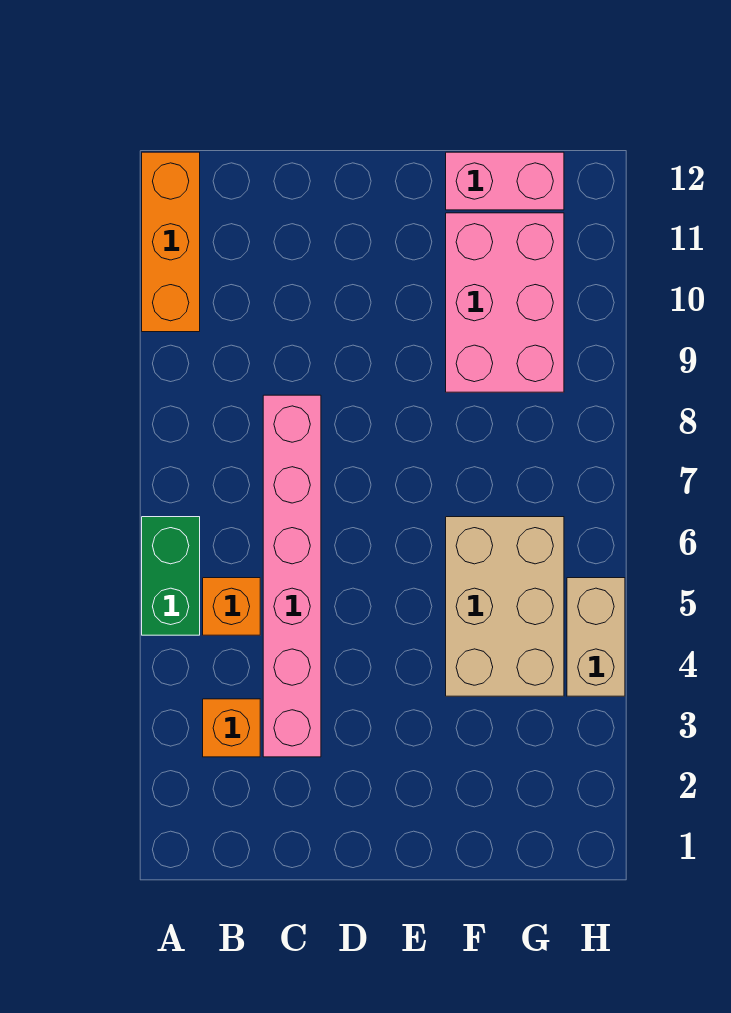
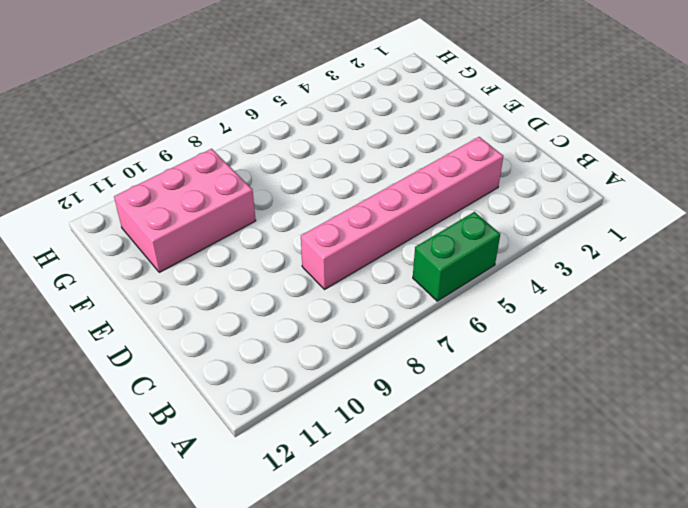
none -> orange 1x3 brick [142,152,200,332]
none -> orange 1x1 brick [203,699,260,757]

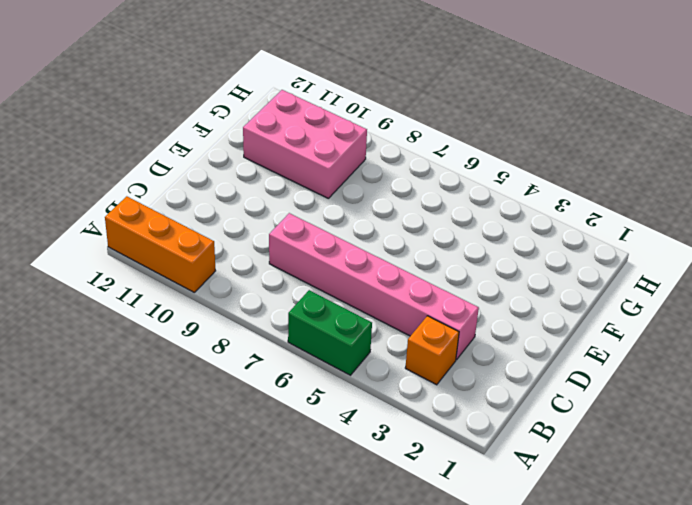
none -> orange 1x1 brick [203,578,260,635]
none -> tan 2x3 brick [446,517,564,696]

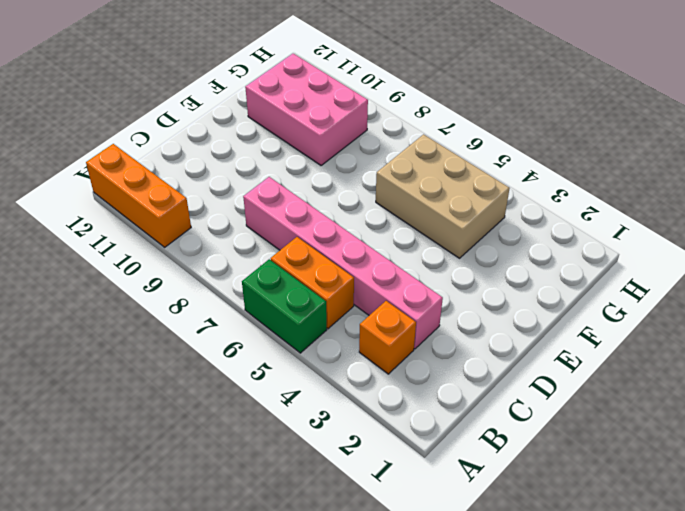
orange 1x2 brick [271,237,354,329] -> orange 1x1 brick [203,578,260,635]
none -> pink 1x2 brick [446,152,564,210]
none -> tan 1x2 brick [567,578,625,696]

